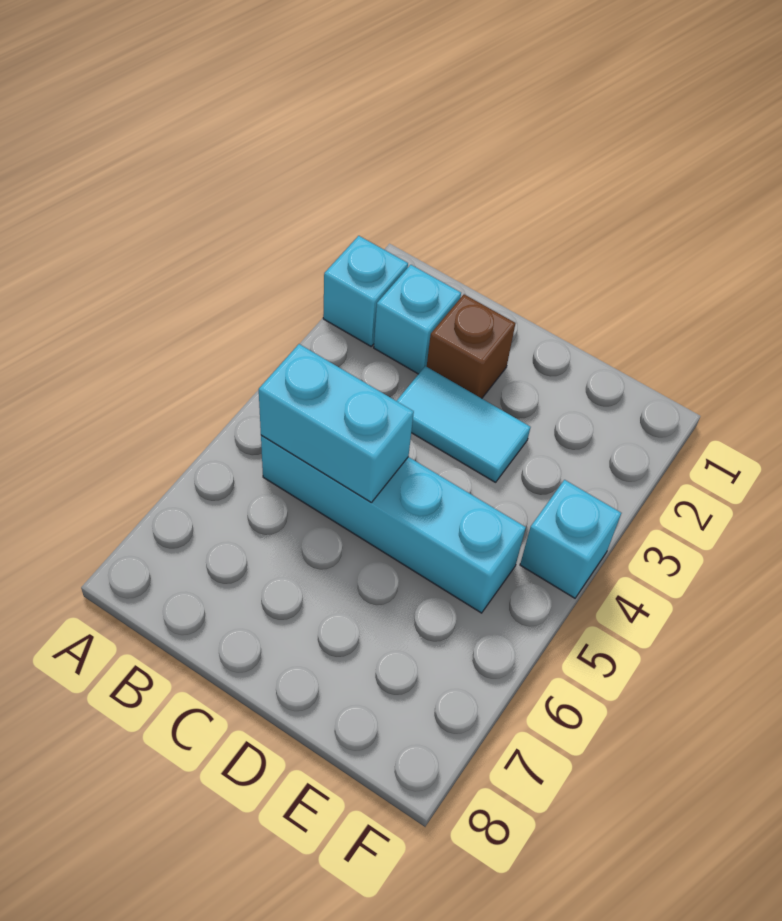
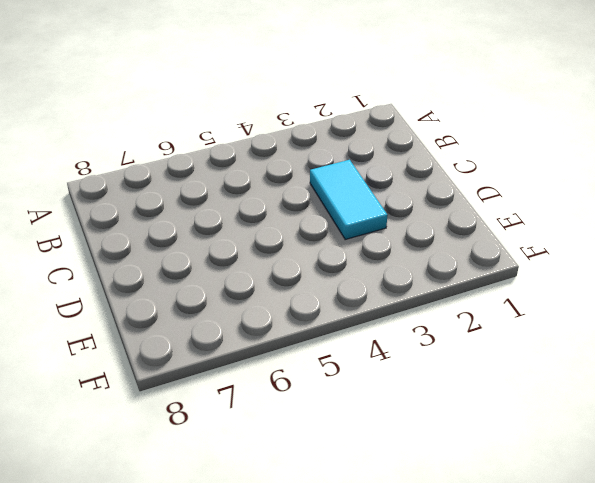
none -> cyan 1x1 brick [323,236,408,346]
none -> cyan 1x1 brick [374,265,461,374]

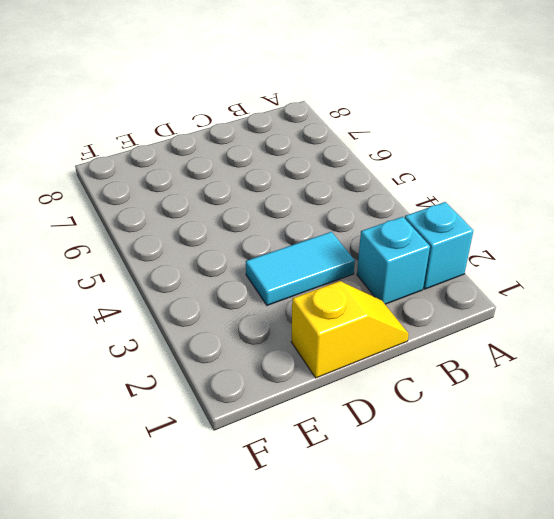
yellow 1x2 slope [292,281,409,378] -> none
none -> cyan 1x4 brick [261,435,526,613]
none -> brown 1x1 brick [427,294,516,398]

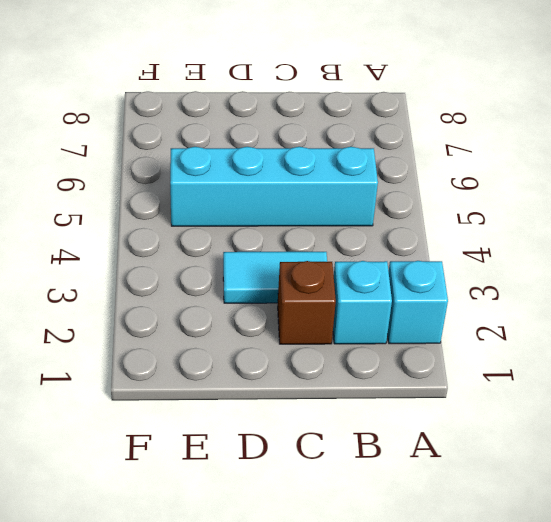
none -> cyan 1x1 brick [520,480,621,598]
none -> cyan 1x2 brick [259,344,414,503]

